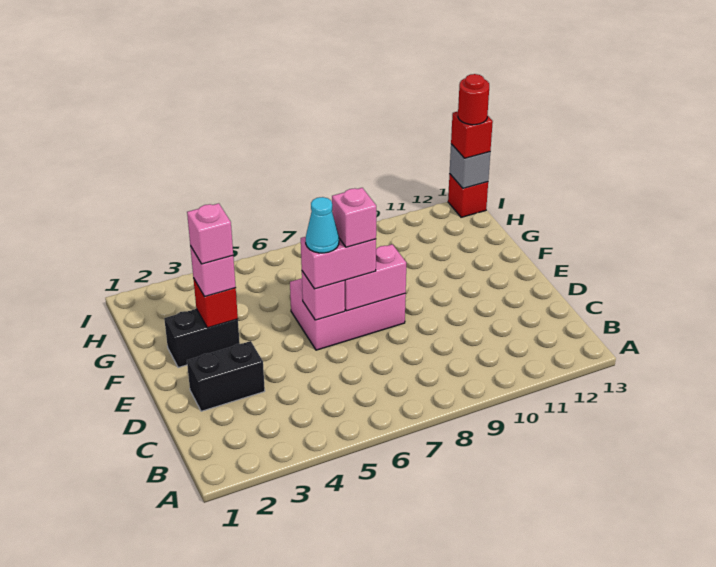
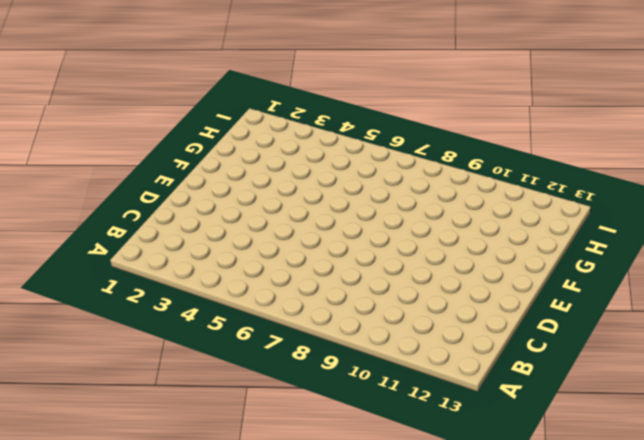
none -> black 1x2 brick [187,341,265,411]
none -> pink 2x3 brick [290,278,406,350]
none -> black 1x2 brick [164,309,240,368]

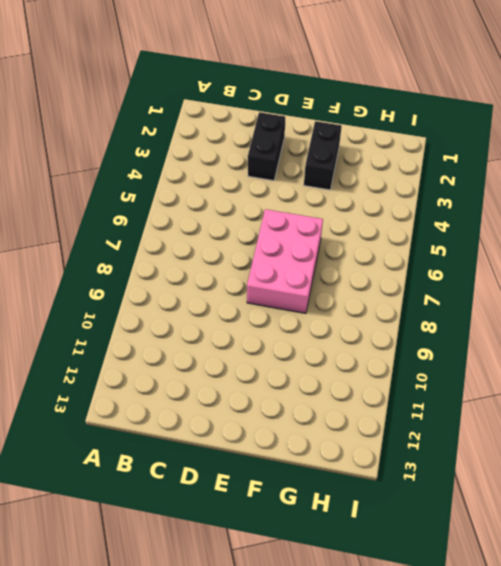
none -> red 1x1 brick [448,174,488,217]
none -> pink 1x1 brick [302,271,345,320]
none -> pink 1x2 brick [344,244,406,311]

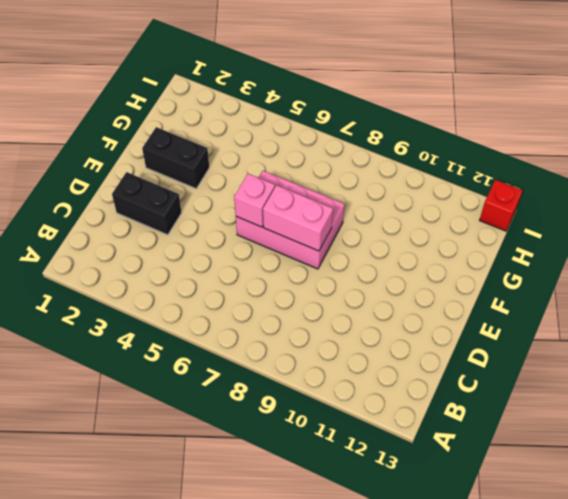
none -> red 1x1 brick [193,278,238,328]
none -> grey 1x1 brick [450,144,490,188]
none -> pink 1x2 brick [301,237,376,289]

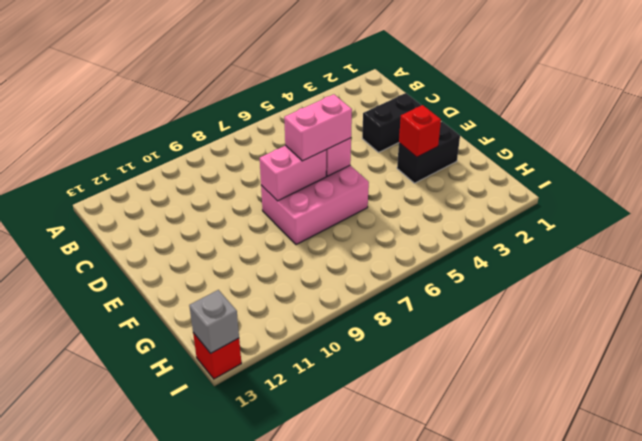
none -> pink 1x1 brick [190,246,236,297]
none -> red 1x1 brick [451,111,493,158]
none -> cyan 1x1 cone [306,197,339,253]

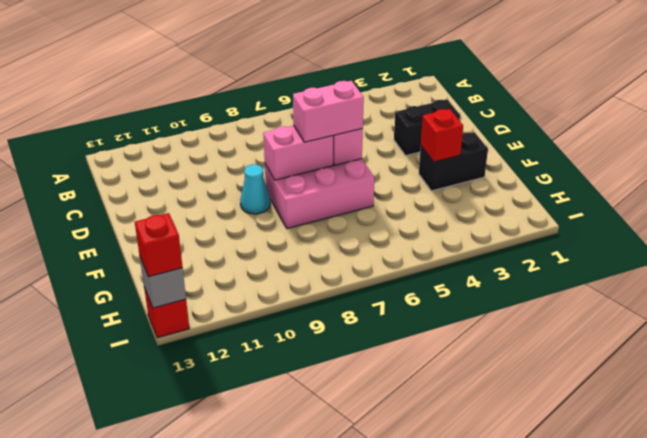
cyan 1x1 cone [240,164,270,214] -> cyan 1x1 cone moved to [306,197,339,253]
none -> pink 1x1 brick [190,246,236,297]
none -> pink 1x1 brick [332,188,376,247]
none -> pink 1x1 brick [187,203,233,264]

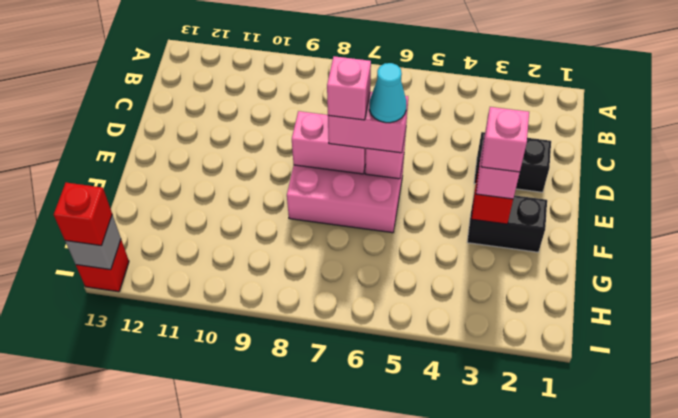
none -> red 1x1 round brick [458,74,489,125]

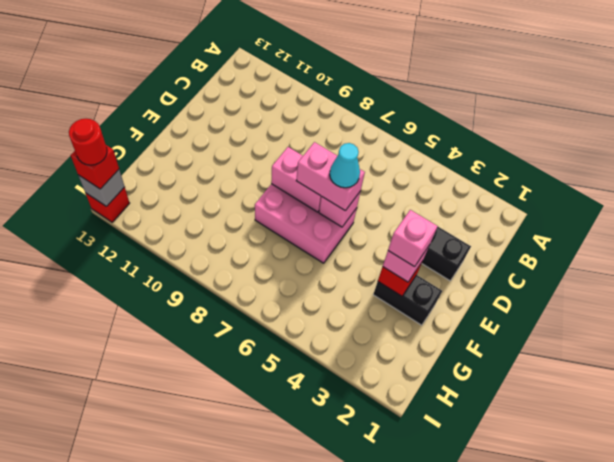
none -> pink 1x1 brick [332,188,376,247]

